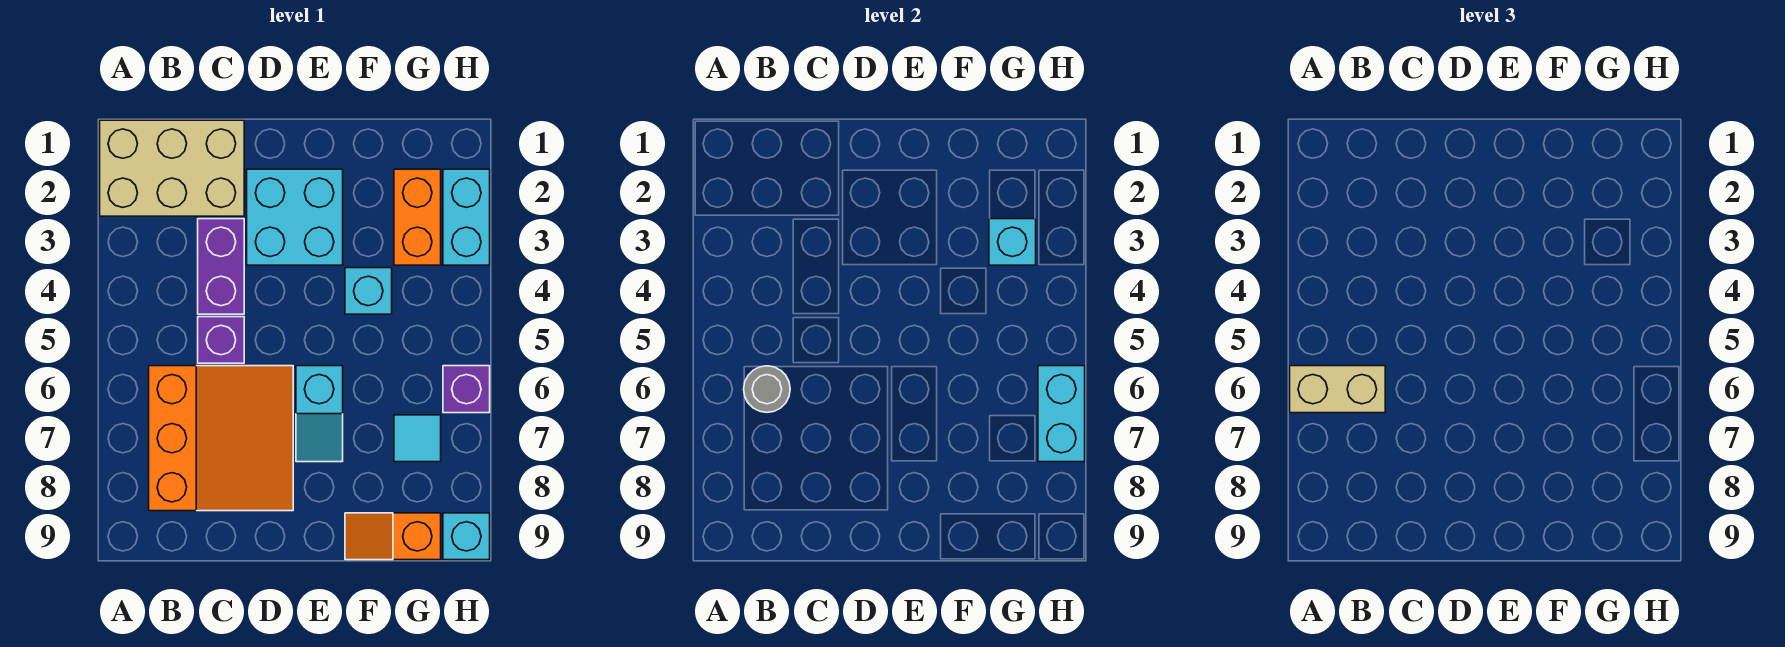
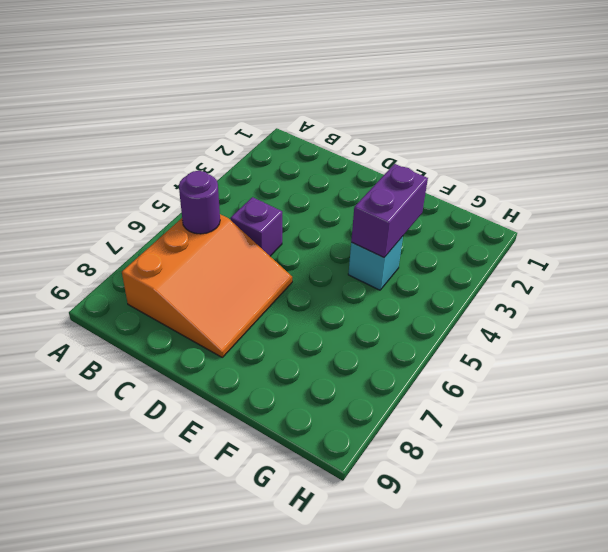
purple 1x1 round brick [179,171,220,234] -> grey 1x1 round brick [744,366,790,412]
purple 1x2 brick [351,164,428,257] -> purple 1x2 brick moved to [198,219,244,314]
none -> tan 2x3 brick [100,120,244,216]
none -> cyan 2x2 brick [247,169,343,265]
none -> cyan 1x2 slope [296,366,343,462]

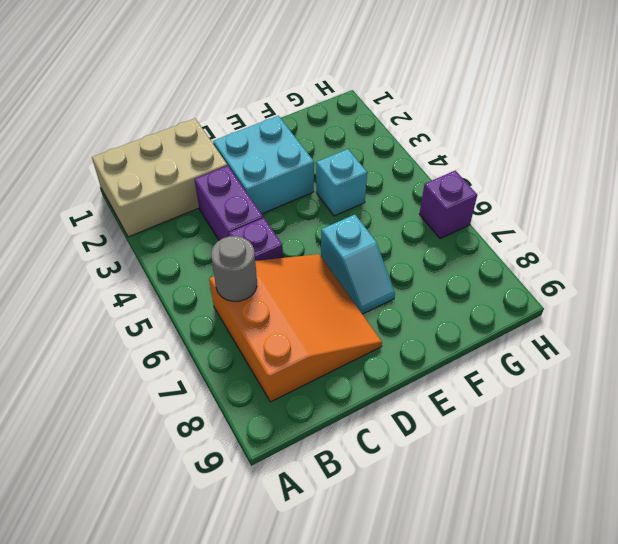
none -> orange 1x2 slope [345,513,441,560]
none -> orange 1x2 brick [394,169,441,265]
none -> cyan 1x1 tile [394,415,441,462]

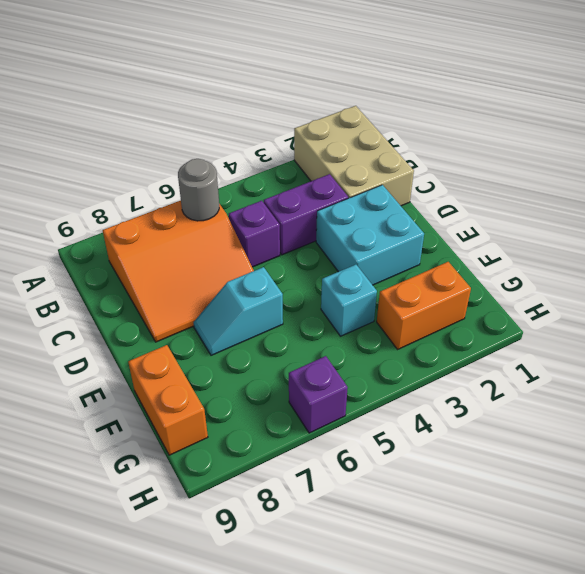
orange 1x2 brick [128,345,208,455] -> orange 1x2 slope [345,513,441,560]
none -> cyan 1x1 tile [394,415,441,462]
none -> cyan 1x2 brick [443,169,490,265]
none -> cyan 1x1 brick [443,513,490,560]

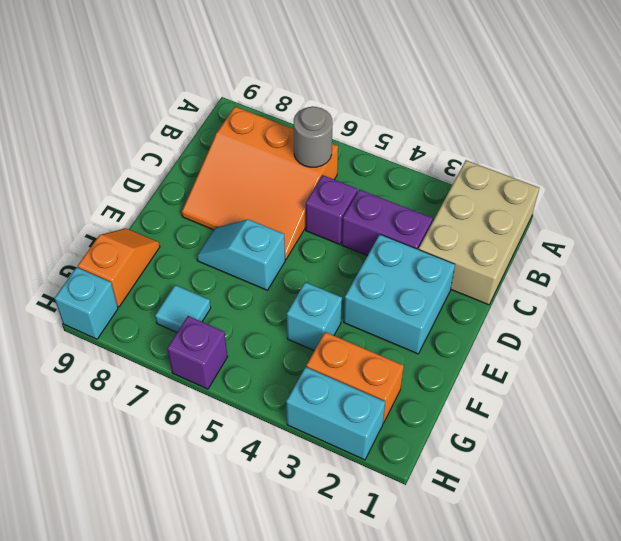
none -> cyan 1x1 brick [989,219,1036,265]
none -> cyan 1x2 brick [1038,366,1085,462]
none -> tan 1x2 brick [1290,366,1385,413]

